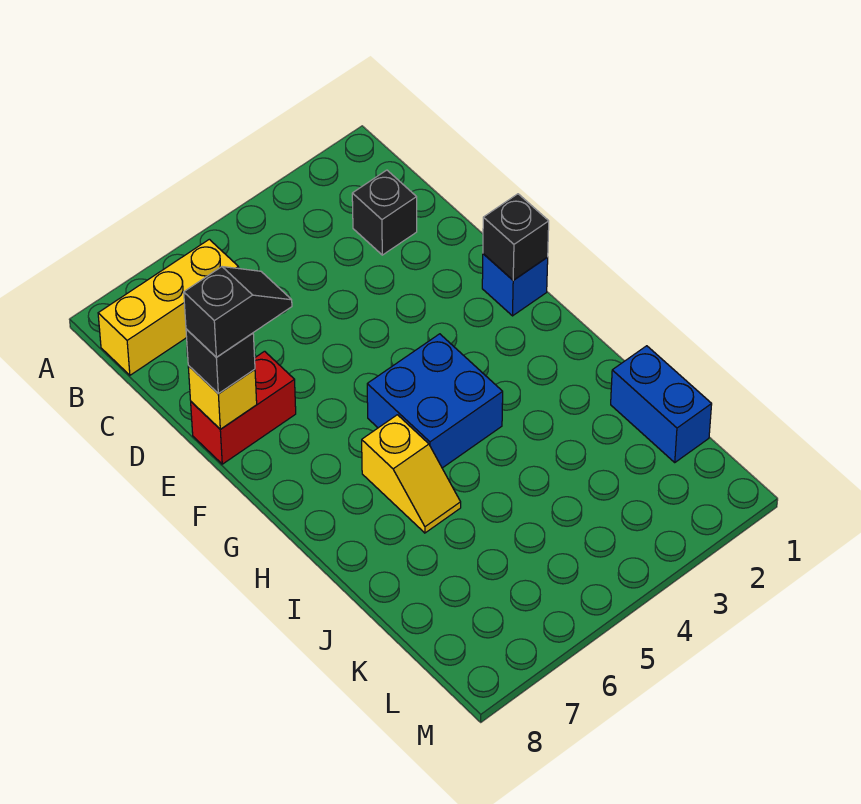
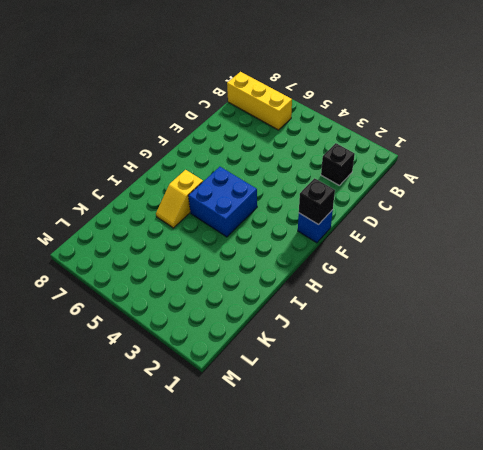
none -> red 1x2 brick [191,351,296,464]
none -> blue 1x2 brick [611,346,712,462]

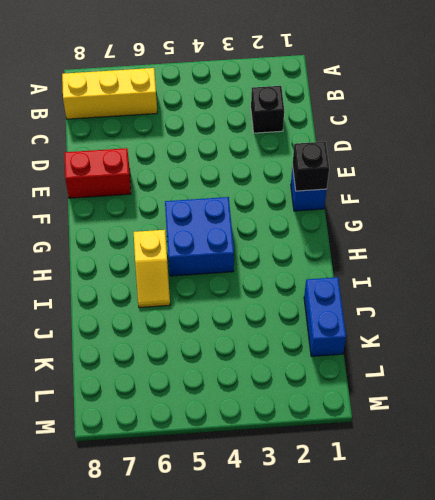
none -> yellow 1x1 brick [188,366,257,429]
none -> black 1x1 brick [186,329,255,393]

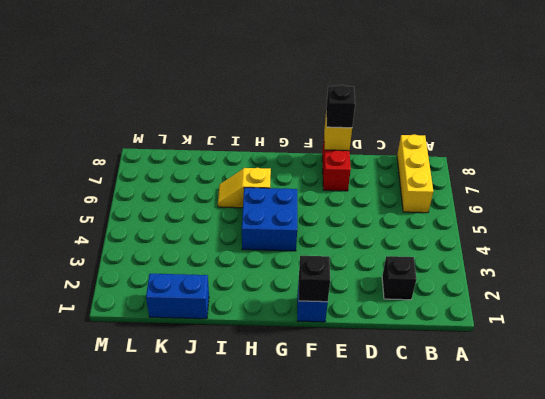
none -> black 1x2 slope [184,267,292,357]

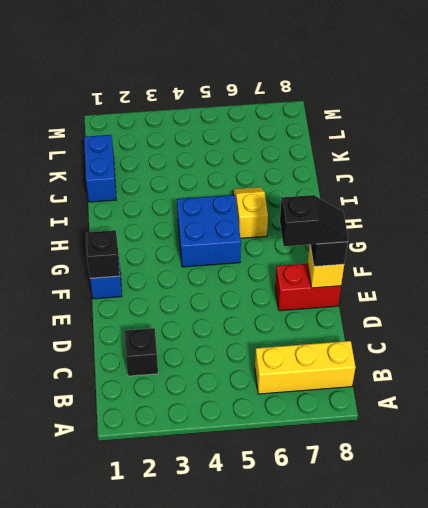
black 1x2 slope [280,195,348,246] -> black 1x2 slope turned to [184,267,292,357]

